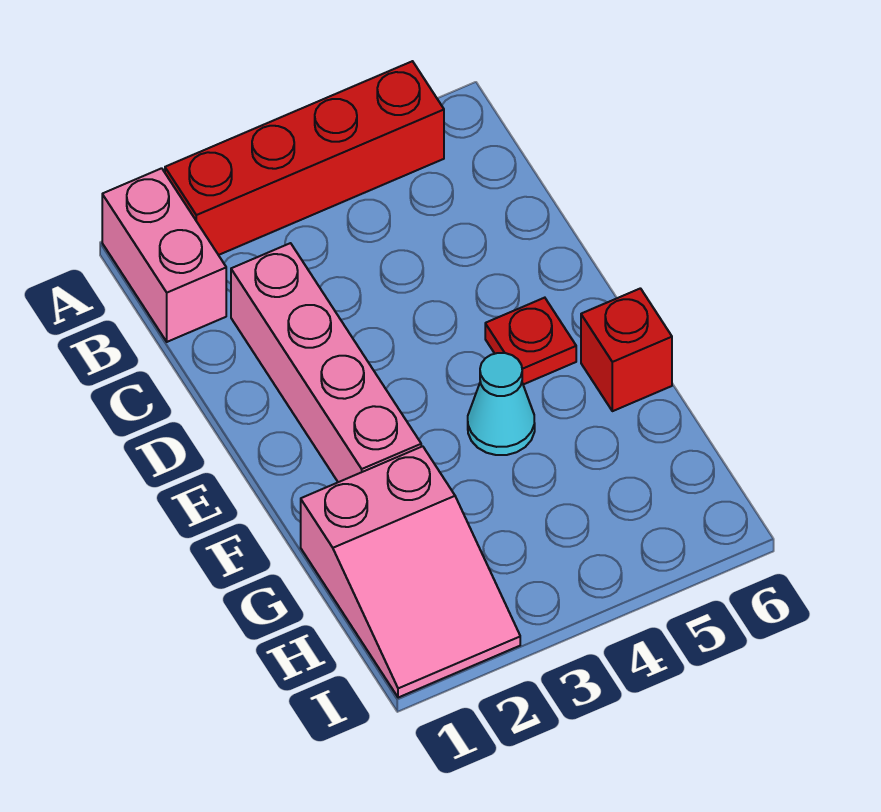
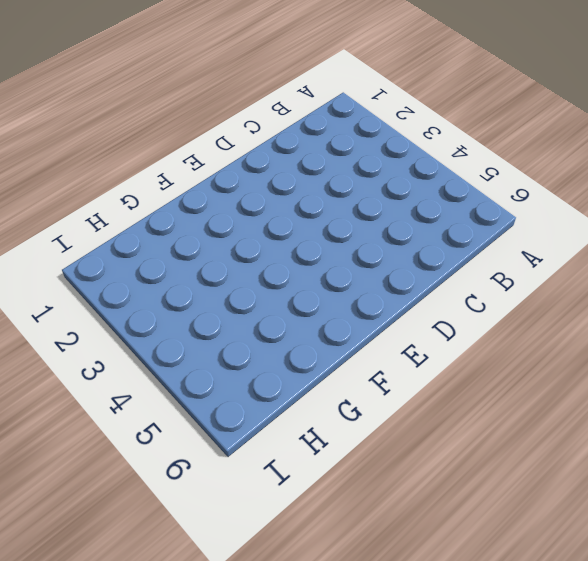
none -> pink 1x2 brick [102,168,226,342]
none -> red 1x4 brick [165,61,444,255]

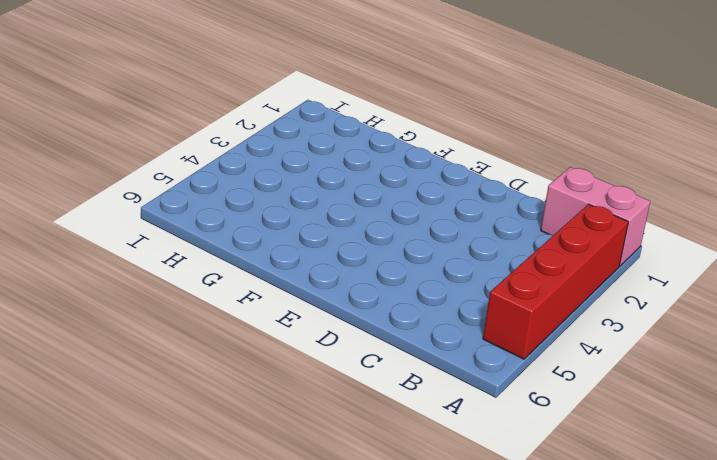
none -> pink 1x4 brick [231,243,421,482]
none -> red 1x1 plate [485,298,576,385]

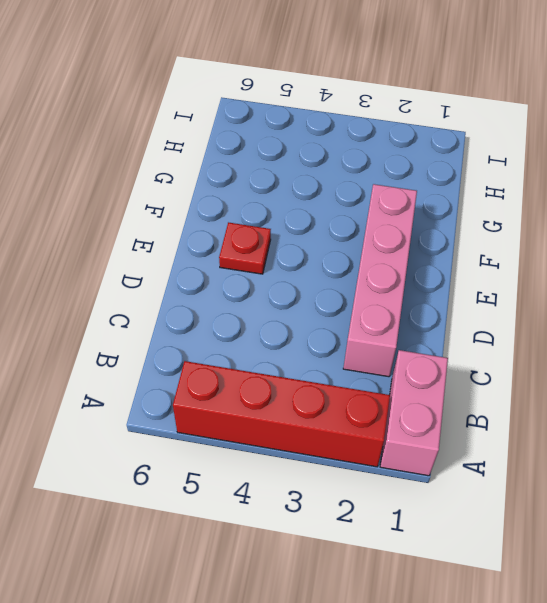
none -> cyan 1x1 cone [468,353,535,455]
none -> red 1x1 brick [581,288,672,411]

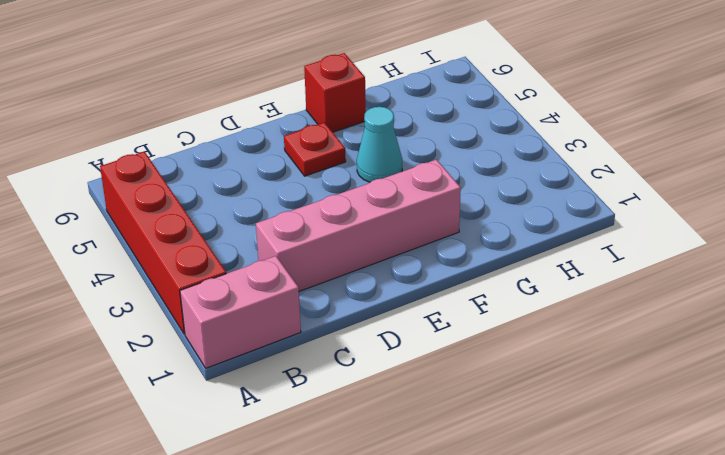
none -> pink 2x3 slope [301,446,520,698]

